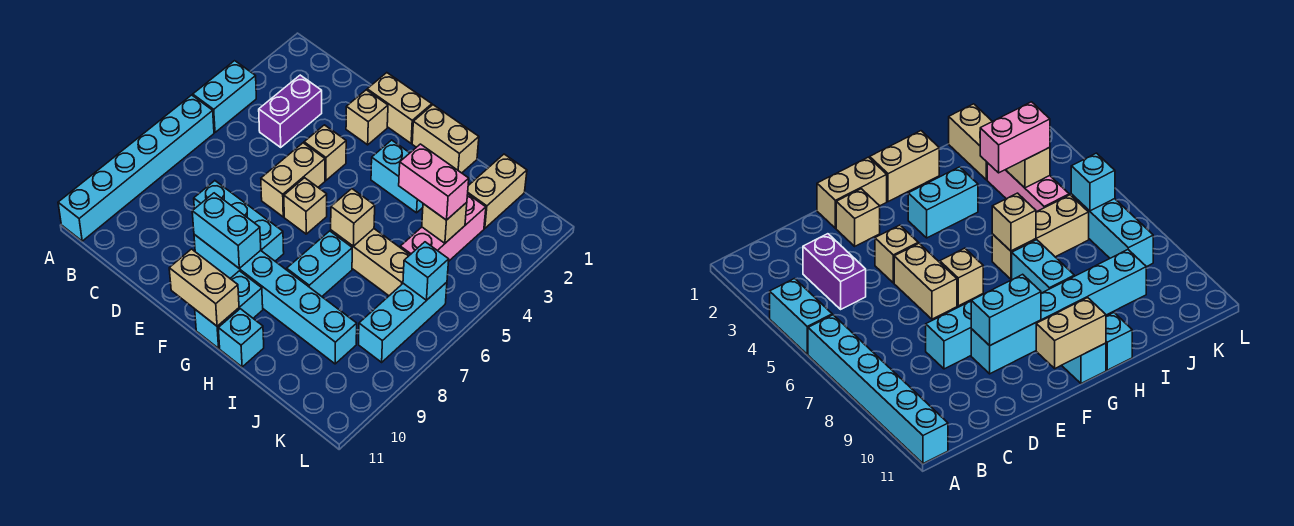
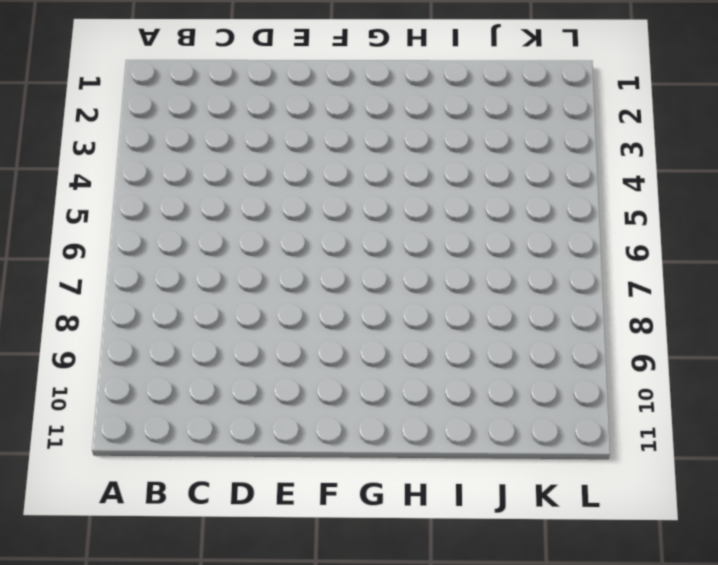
none -> cyan 1x2 brick [193,61,256,132]
none -> cyan 1x6 brick [58,95,214,241]
none -> purple 1x2 brick [259,75,322,147]

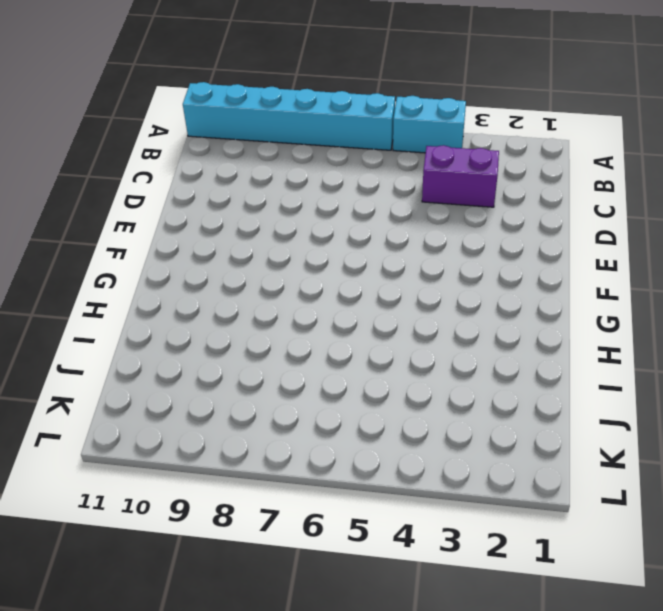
none -> cyan 1x3 brick [194,181,284,261]
none -> tan 1x2 brick [367,73,432,143]
none -> tan 1x1 brick [346,90,388,145]

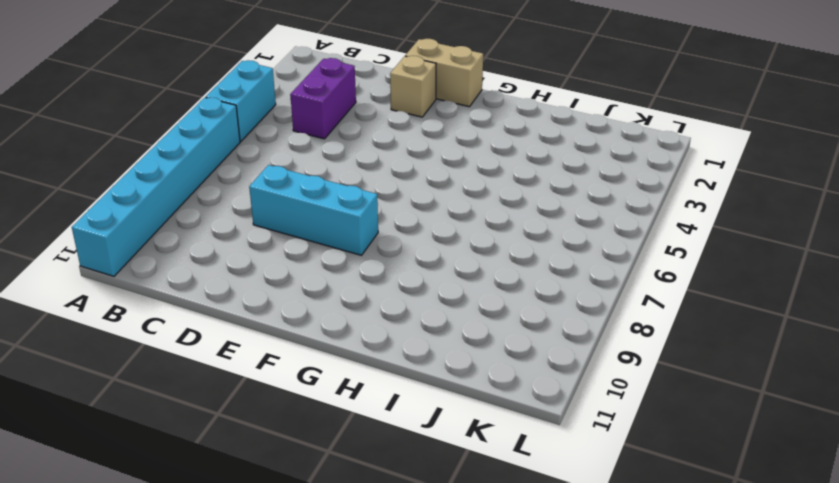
none -> tan 1x1 brick [304,125,346,180]
none -> tan 1x2 brick [261,143,325,217]
none -> cyan 1x6 brick [194,234,357,364]

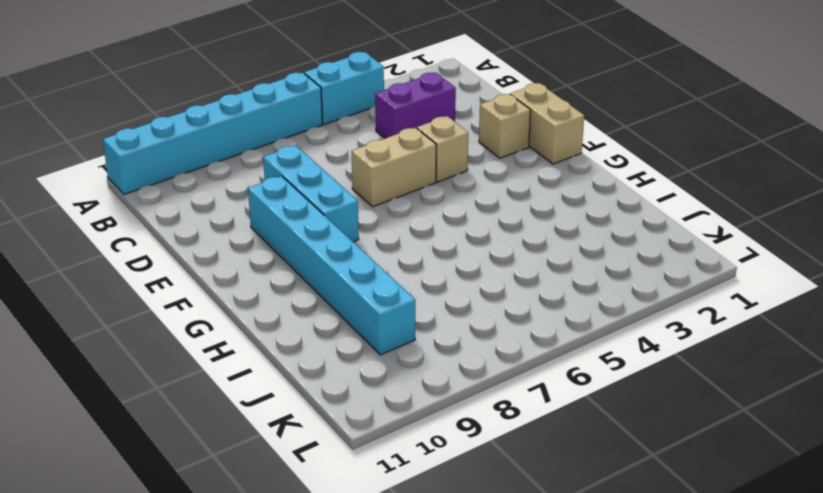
none -> tan 1x1 brick [284,178,327,234]
none -> tan 1x2 brick [412,105,479,173]
none -> cyan 1x2 brick [371,140,423,213]

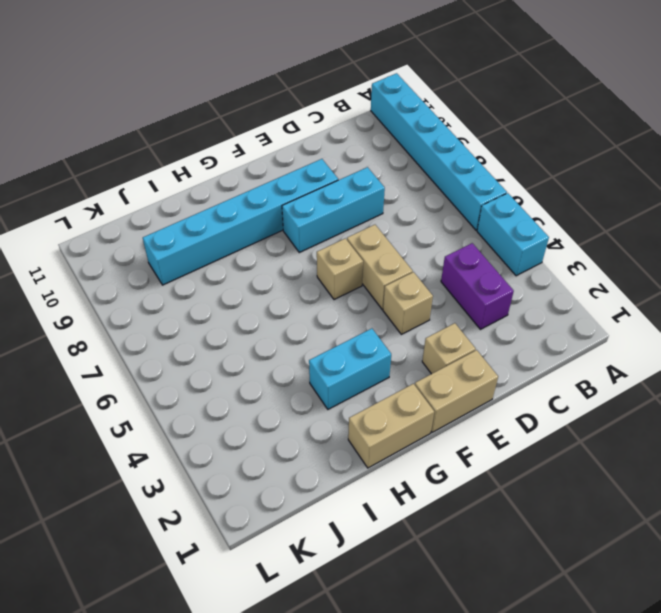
none -> cyan 1x2 brick [195,271,263,348]
none -> tan 1x3 brick [331,229,410,296]
none -> cyan 1x2 brick [287,231,352,296]

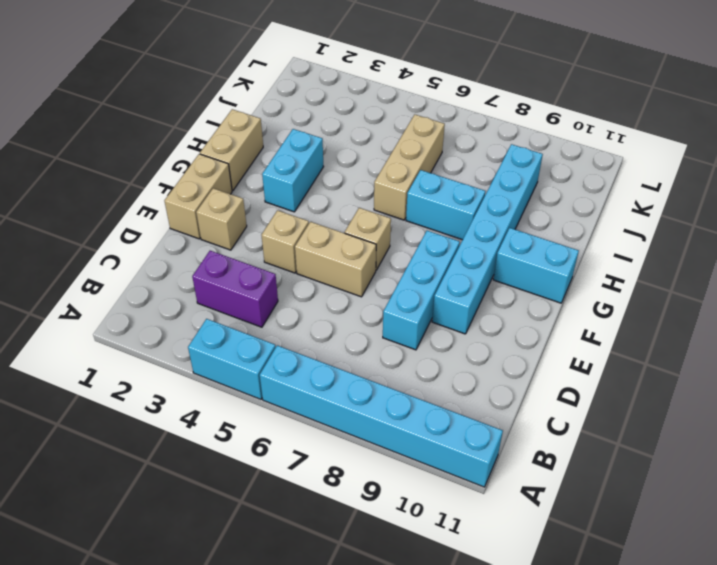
none -> cyan 1x1 brick [218,309,264,367]
none -> tan 1x2 brick [468,154,527,228]
none -> pink 1x3 brick [400,195,486,261]

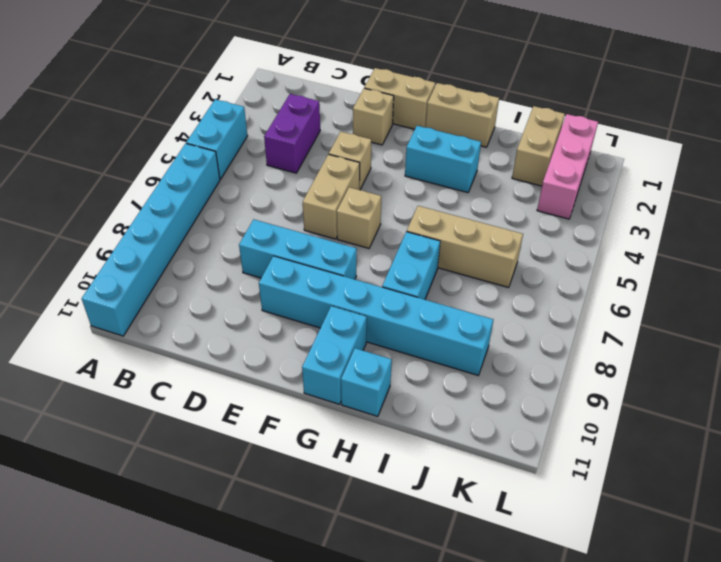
pink 1x3 brick [537,114,598,219] -> pink 1x3 brick moved to [400,195,486,261]
none -> cyan 1x3 brick [359,282,447,362]
none -> cyan 1x2 brick [192,193,261,268]
none -> tan 1x2 brick [169,249,239,326]

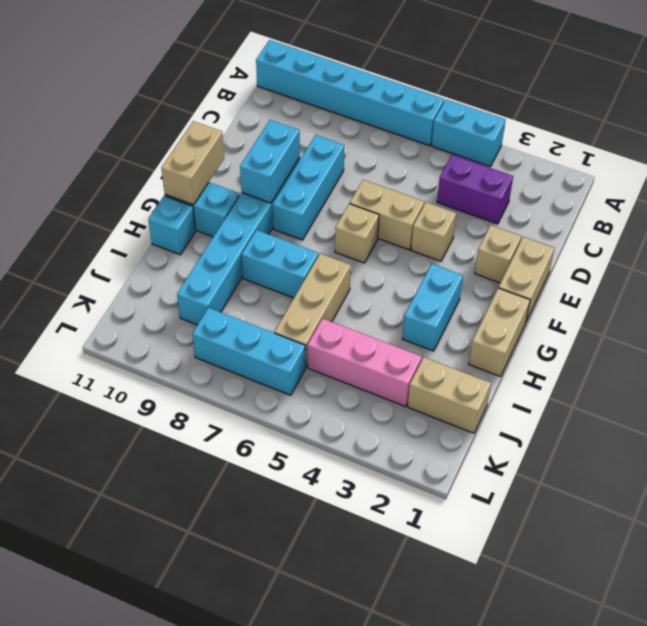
none -> tan 1x1 brick [331,189,375,246]
none -> tan 1x1 brick [422,202,467,243]
none -> cyan 1x1 brick [403,242,449,300]

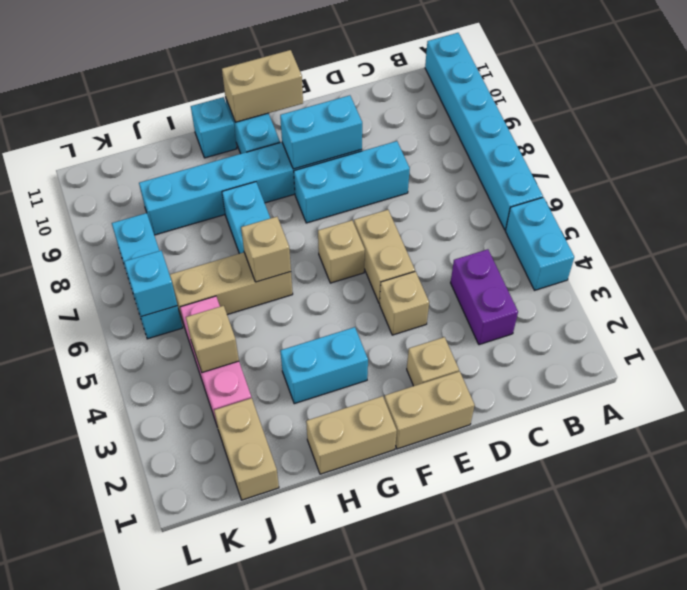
none -> pink 1x2 brick [399,144,469,220]

